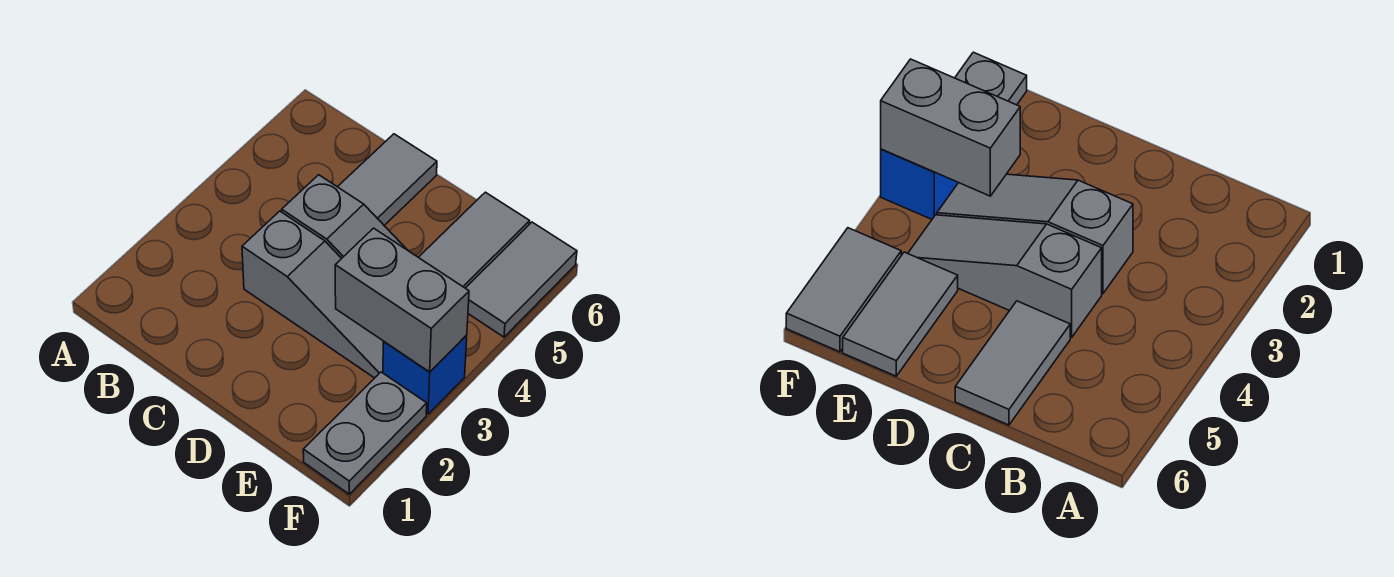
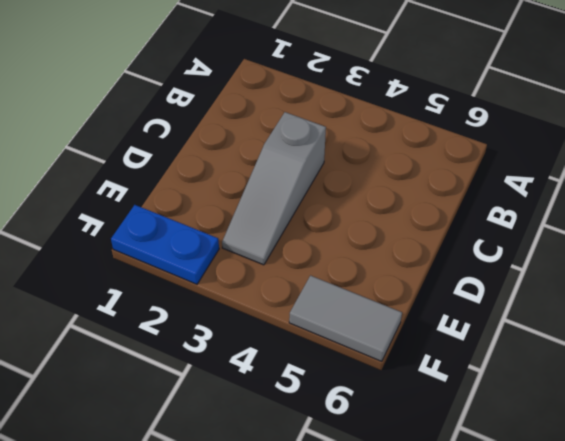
blue 1x2 plate [111,205,219,284] -> grey 1x2 plate [303,372,427,494]
none -> grey 1x3 slope [282,175,407,258]
none -> grey 1x2 tile [338,134,437,225]

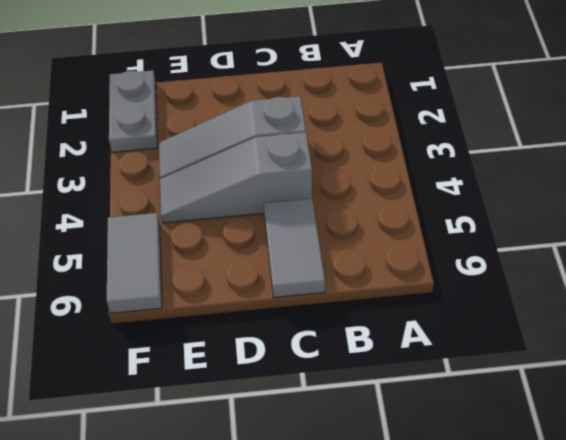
none -> grey 1x2 tile [419,192,530,288]
none -> blue 1x1 brick [383,335,467,414]

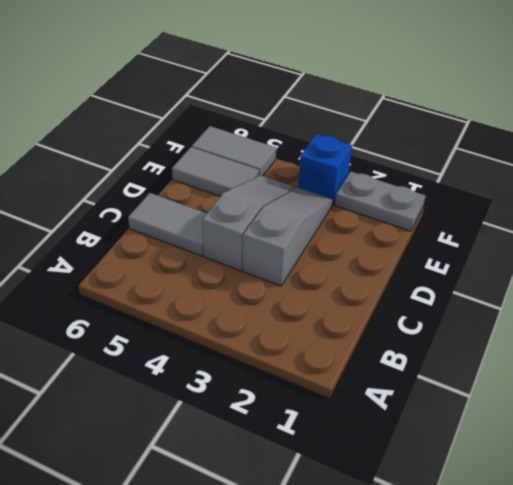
none -> grey 1x2 brick [335,228,469,372]

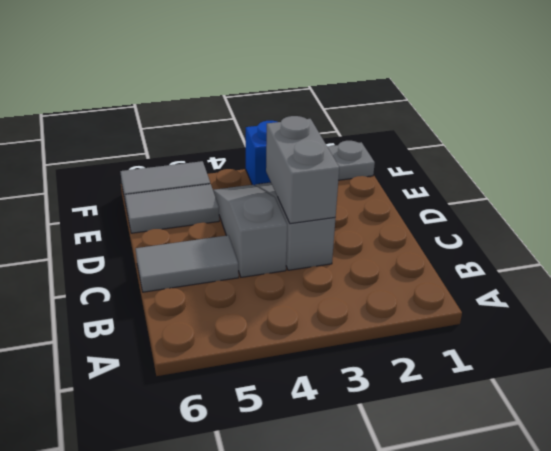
grey 1x2 brick [266,116,339,224] -> grey 1x2 brick moved to [335,228,469,372]

